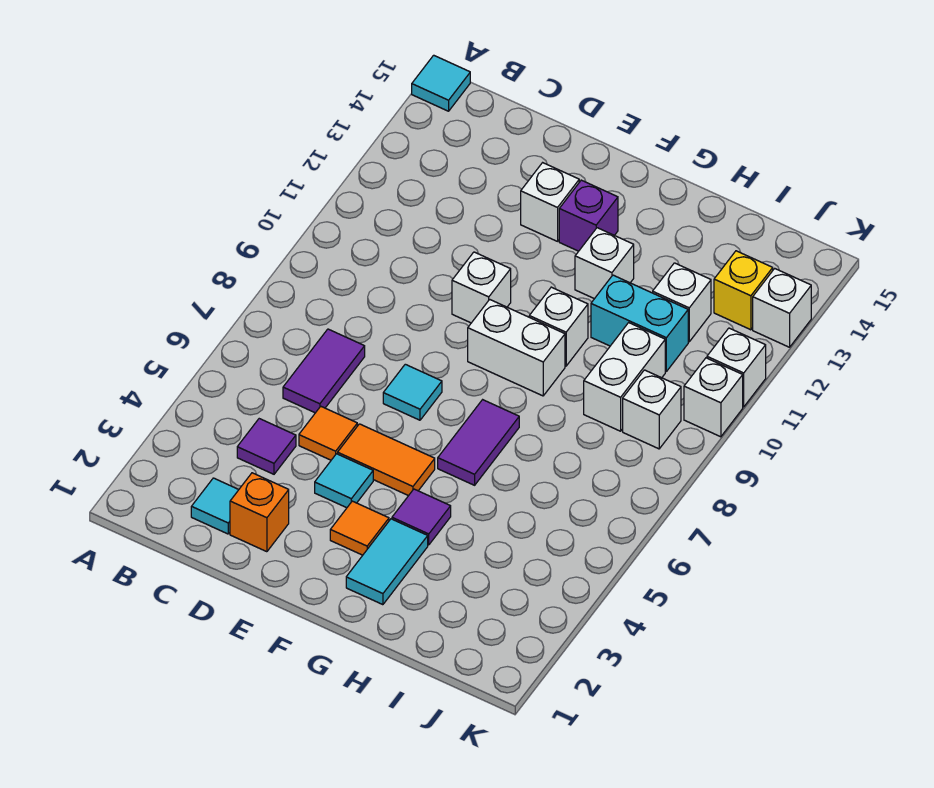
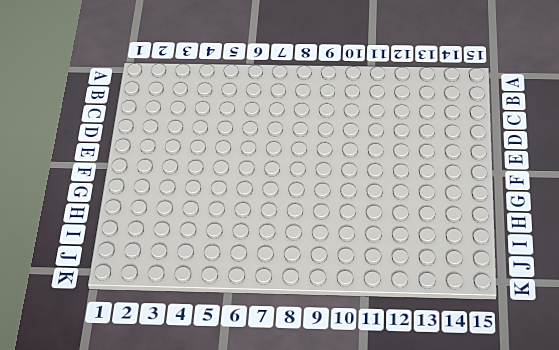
none -> cyan 1x1 tile [412,55,470,111]
none -> cyan 1x1 tile [191,478,239,534]
none -> purple 1x1 tile [237,419,296,474]

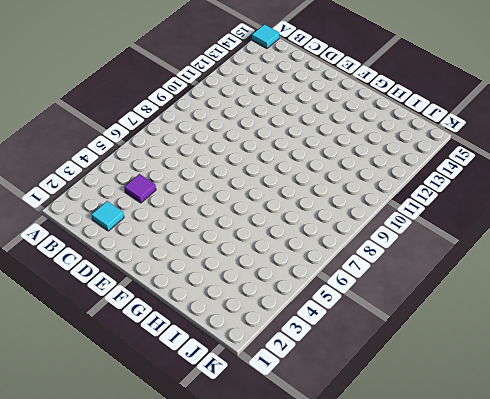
none -> purple 1x2 tile [283,329,365,413]
none -> orange 1x1 brick [230,473,289,552]
none -> orange 1x1 tile [299,406,357,460]

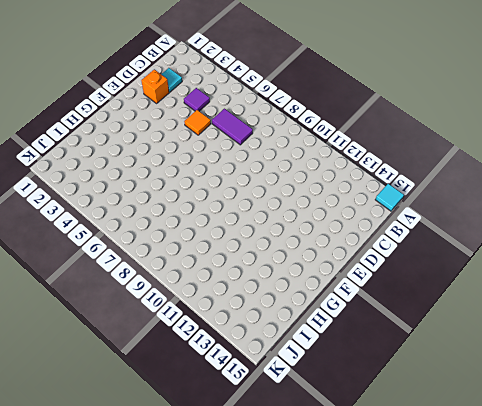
none -> cyan 1x1 tile [315,454,373,508]
none -> orange 1x2 tile [338,424,435,496]
none -> cyan 1x1 tile [383,364,442,420]

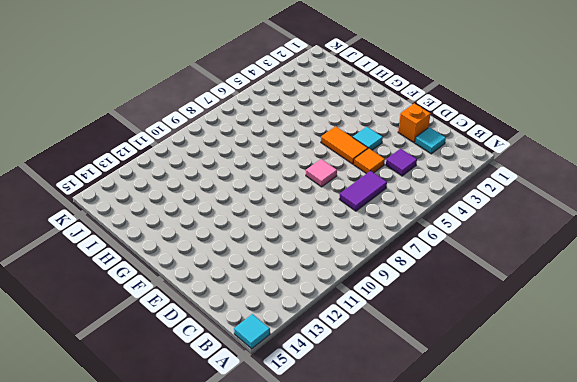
pink 1x1 tile [306,159,337,187] -> cyan 1x1 tile [383,364,442,420]
none -> white 1x1 brick [452,252,511,323]
none -> white 1x1 brick [521,163,579,241]
none -> orange 1x1 tile [330,501,389,555]

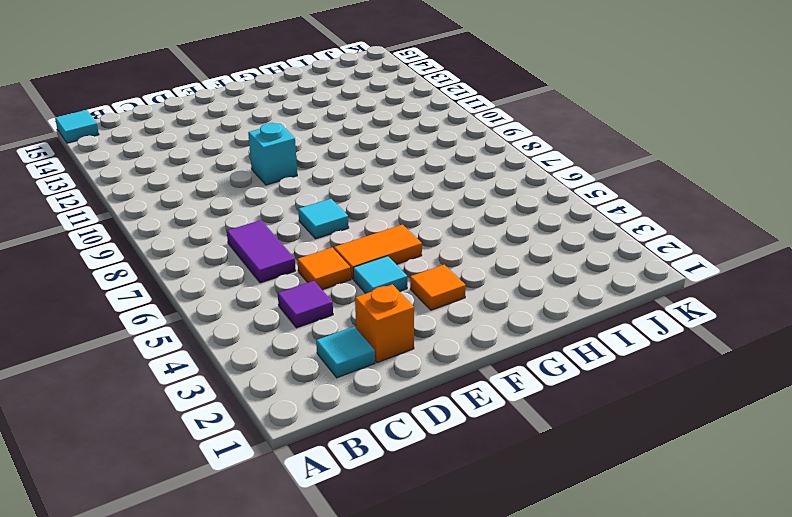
cyan 1x1 brick [248,123,297,185] -> white 1x1 brick [452,252,511,323]
none -> white 1x1 brick [521,163,579,241]
none -> white 1x2 brick [468,300,565,396]
none -> purple 1x1 brick [559,180,618,251]

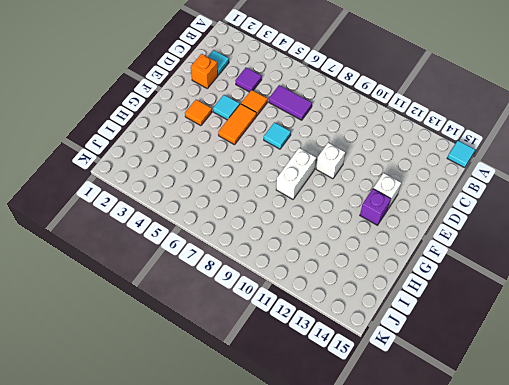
none -> cyan 1x2 tile [346,519,428,605]
none -> purple 1x1 tile [392,489,451,545]
none -> purple 1x2 tile [438,400,519,485]

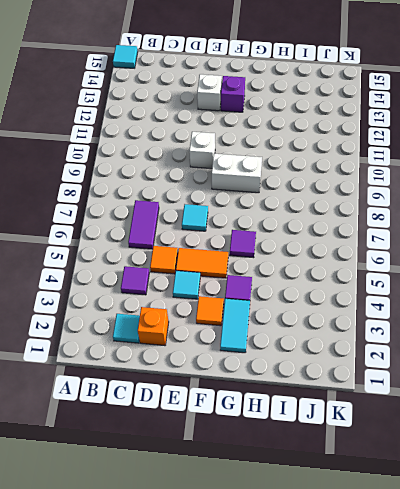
purple 1x1 tile [230,230,256,258] -> purple 1x2 tile [438,400,519,485]
none -> white 1x1 brick [529,287,588,366]
none -> white 1x1 brick [575,228,634,299]
none -> cyan 1x2 brick [591,275,688,371]

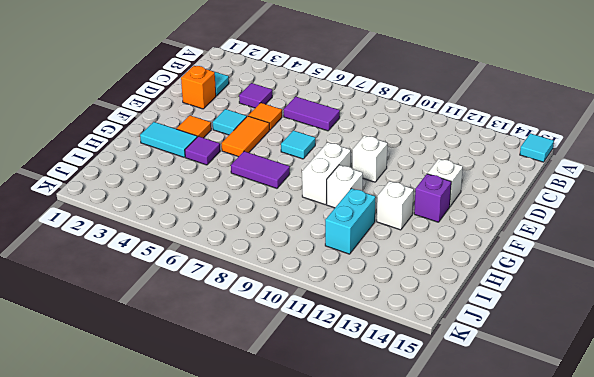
none -> white 1x2 brick [584,323,665,431]
none -> white 1x1 brick [653,263,711,342]
none -> white 1x1 brick [623,370,681,449]

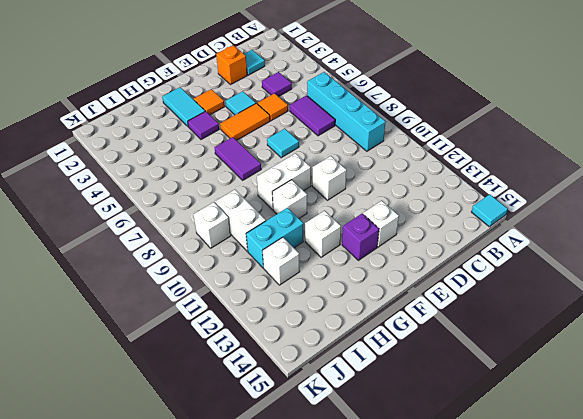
cyan 1x4 brick [307,72,386,151] -> none
none -> yellow 1x1 brick [714,251,773,330]
none -> white 1x1 brick [684,358,743,437]
none -> white 1x1 brick [707,328,766,407]

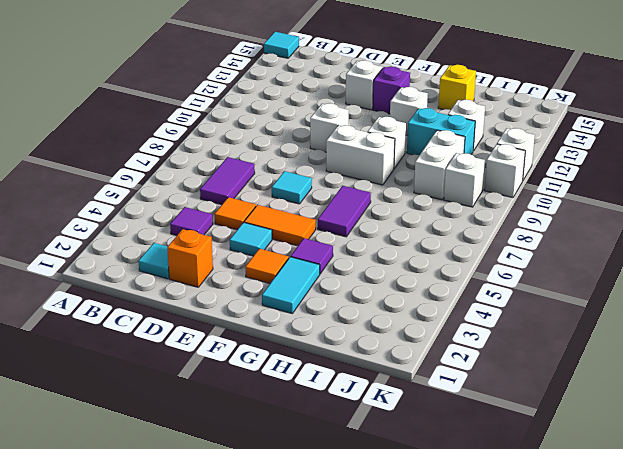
yellow 1x1 brick [438,65,476,110] -> yellow 1x1 brick moved to [714,251,773,330]
none -> white 1x1 brick [753,269,811,347]

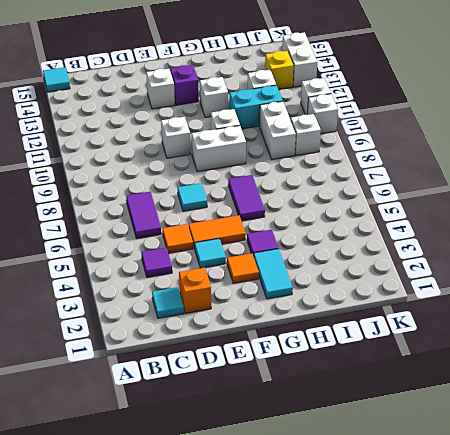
white 1x2 brick [282,32,317,87] -> white 1x1 brick [753,269,811,347]

